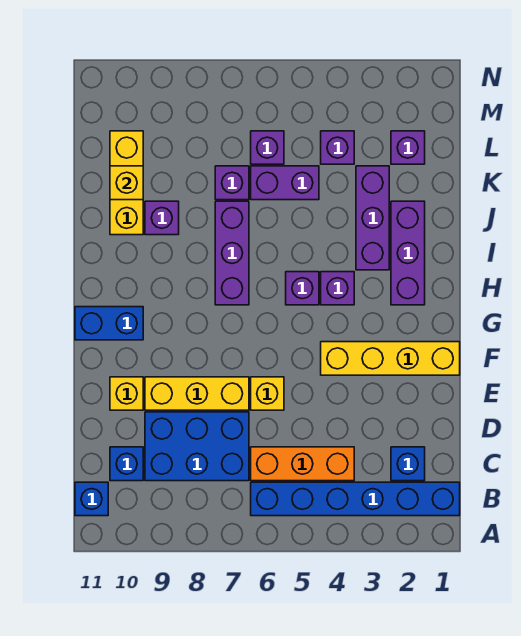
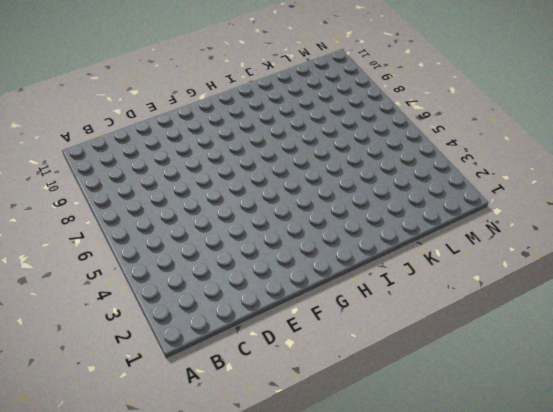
none -> blue 1x6 brick [251,482,460,516]
none -> blue 1x1 brick [75,482,108,516]
none -> blue 1x1 brick [391,447,425,481]

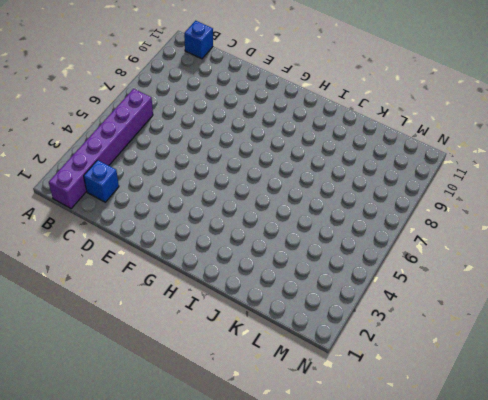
purple 1x6 brick [49,89,153,208] -> blue 1x6 brick [251,482,460,516]
none -> orange 1x3 brick [251,447,354,481]
none -> blue 2x3 brick [145,412,249,481]
none -> blue 1x1 brick [110,447,143,481]

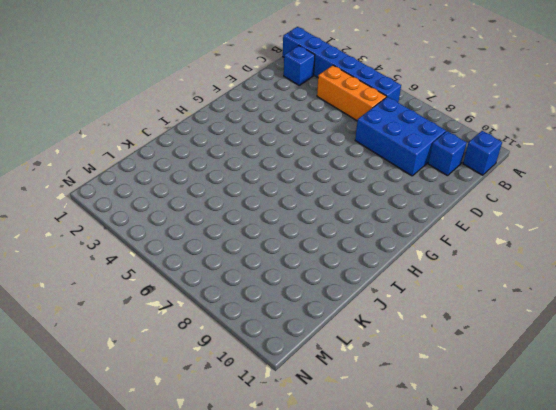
none -> yellow 1x1 brick [251,377,284,410]
none -> yellow 1x3 brick [145,377,249,410]
none -> yellow 1x1 brick [110,377,143,410]

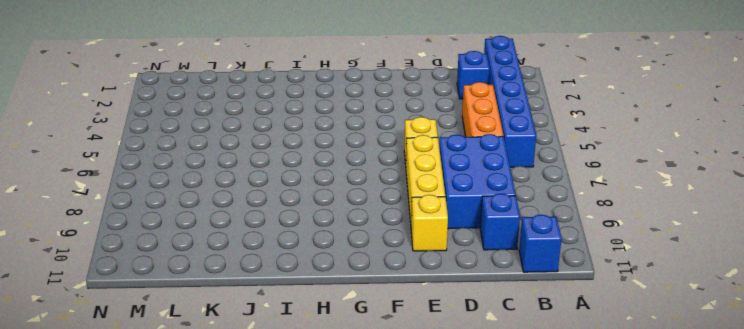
none -> yellow 1x4 brick [321,342,460,375]
none -> blue 1x2 brick [75,307,143,340]
none -> purple 1x3 brick [391,201,425,305]

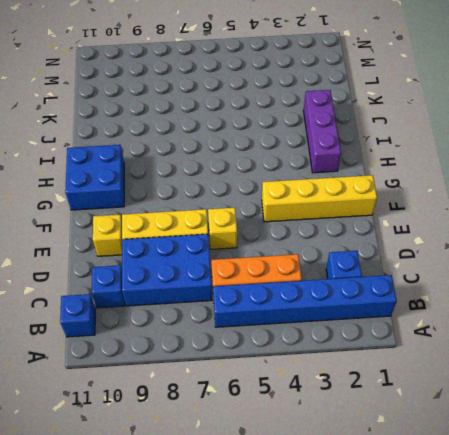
blue 2x2 brick [65,145,124,210] -> blue 1x2 brick [75,307,143,340]
none -> purple 1x1 brick [321,272,354,305]
none -> purple 1x1 brick [286,272,319,305]
none -> purple 1x3 brick [215,201,249,305]

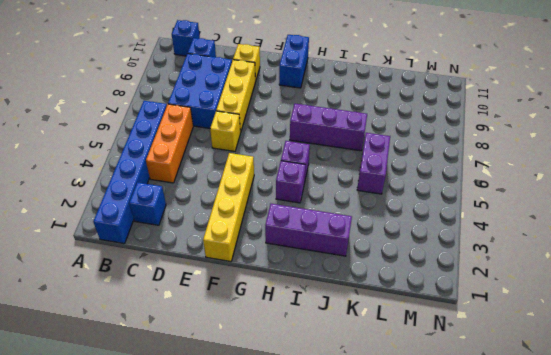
none -> purple 1x3 brick [356,166,389,270]
none -> purple 1x1 brick [145,201,179,235]
none -> yellow 1x3 brick [110,131,143,235]

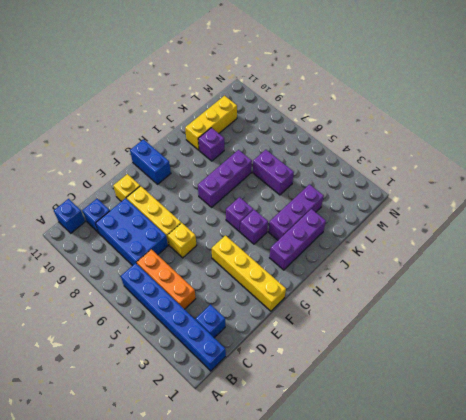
none -> purple 1x1 brick [215,166,249,200]
none -> purple 1x1 brick [391,131,425,164]
none -> purple 1x1 brick [321,131,354,164]

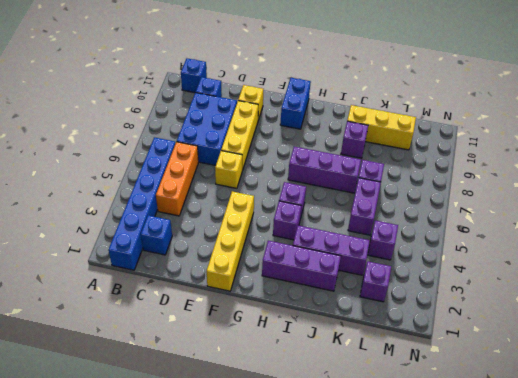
none -> purple 1x1 brick [251,131,284,164]
none -> yellow 1x1 brick [110,166,143,200]

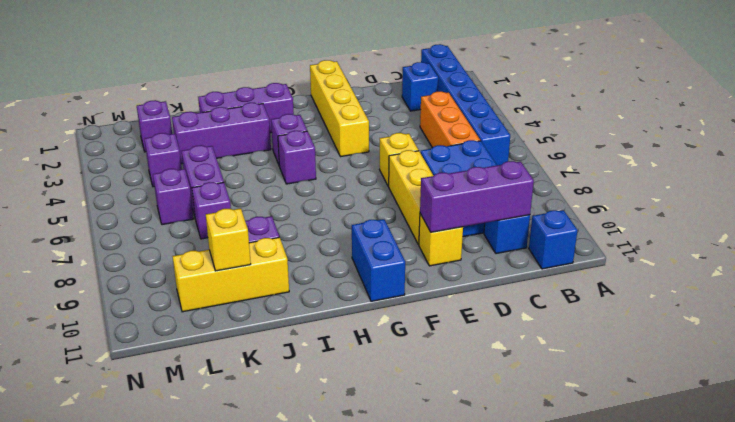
purple 1x3 brick [420,161,534,232] -> purple 1x3 brick moved to [215,201,249,305]

